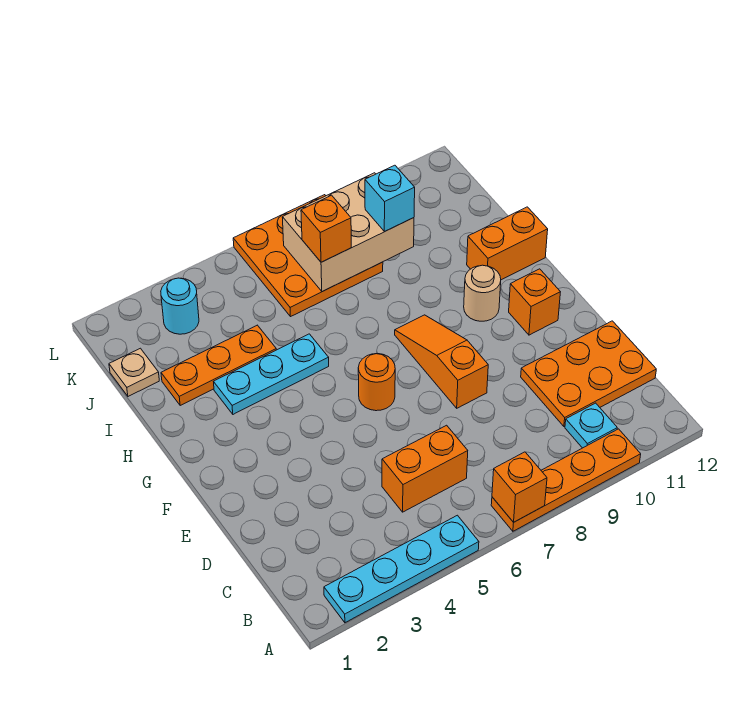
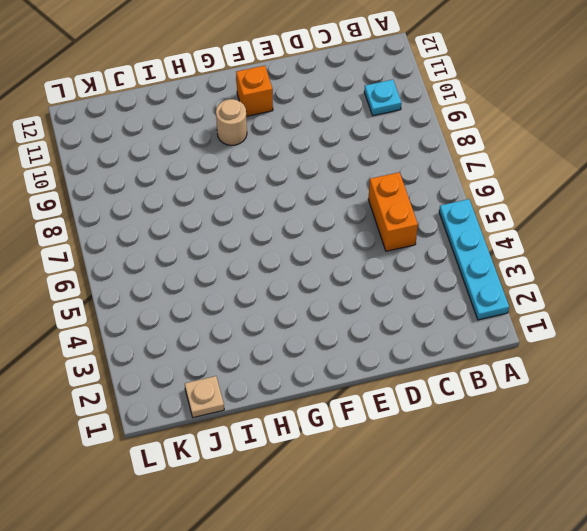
none -> orange 1x4 plate [491,429,641,531]
none -> orange 2x3 plate [521,321,656,426]
none -> orange 1x3 slope [395,315,488,408]

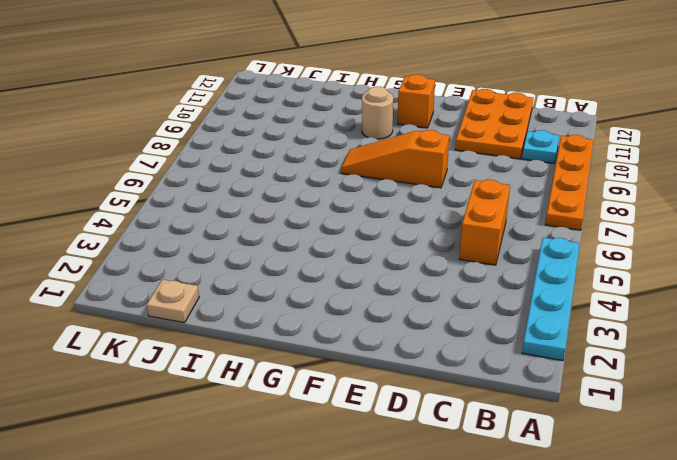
none -> orange 1x1 round brick [358,354,395,411]
none -> cyan 1x3 plate [214,334,329,414]
none -> orange 1x2 brick [467,207,548,280]

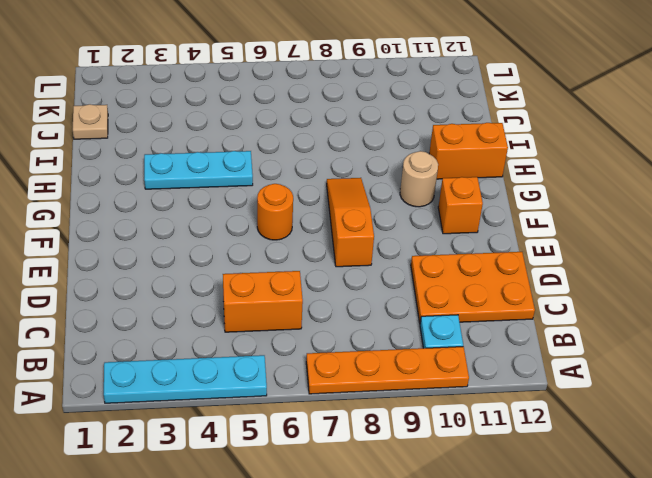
none -> orange 1x3 plate [161,325,276,405]
none -> orange 3x3 plate [233,195,383,316]
none -> cyan 1x1 round brick [161,278,199,334]

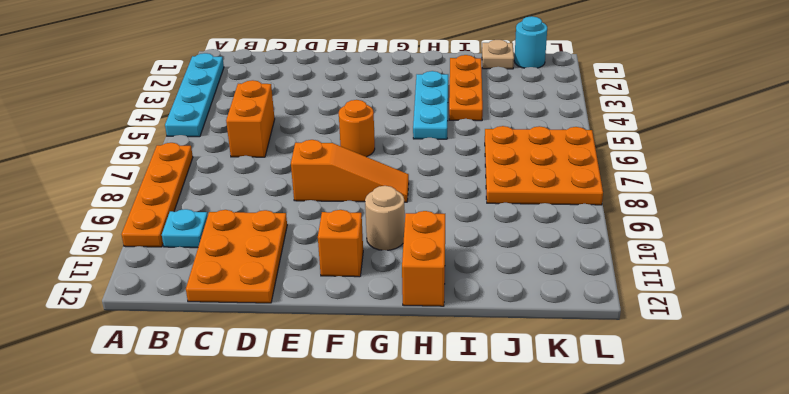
cyan 1x1 round brick [514,16,547,68] -> cyan 1x1 round brick moved to [161,278,199,334]
none -> orange 1x1 brick [492,452,547,522]
none -> tan 2x3 brick [282,173,414,292]
none -> orange 1x1 brick [301,195,351,262]

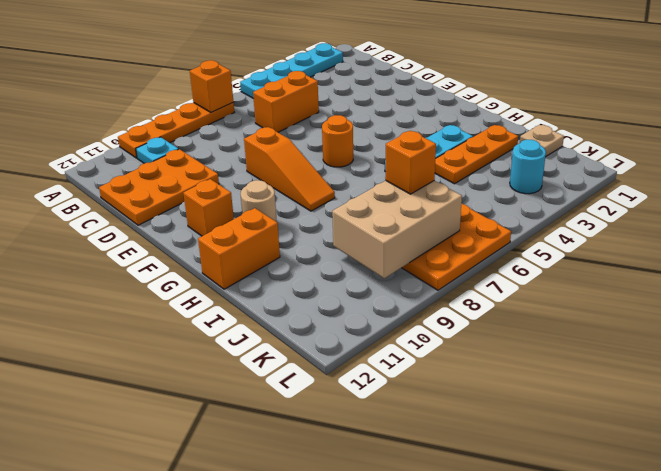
none -> cyan 1x1 brick [365,165,415,231]

